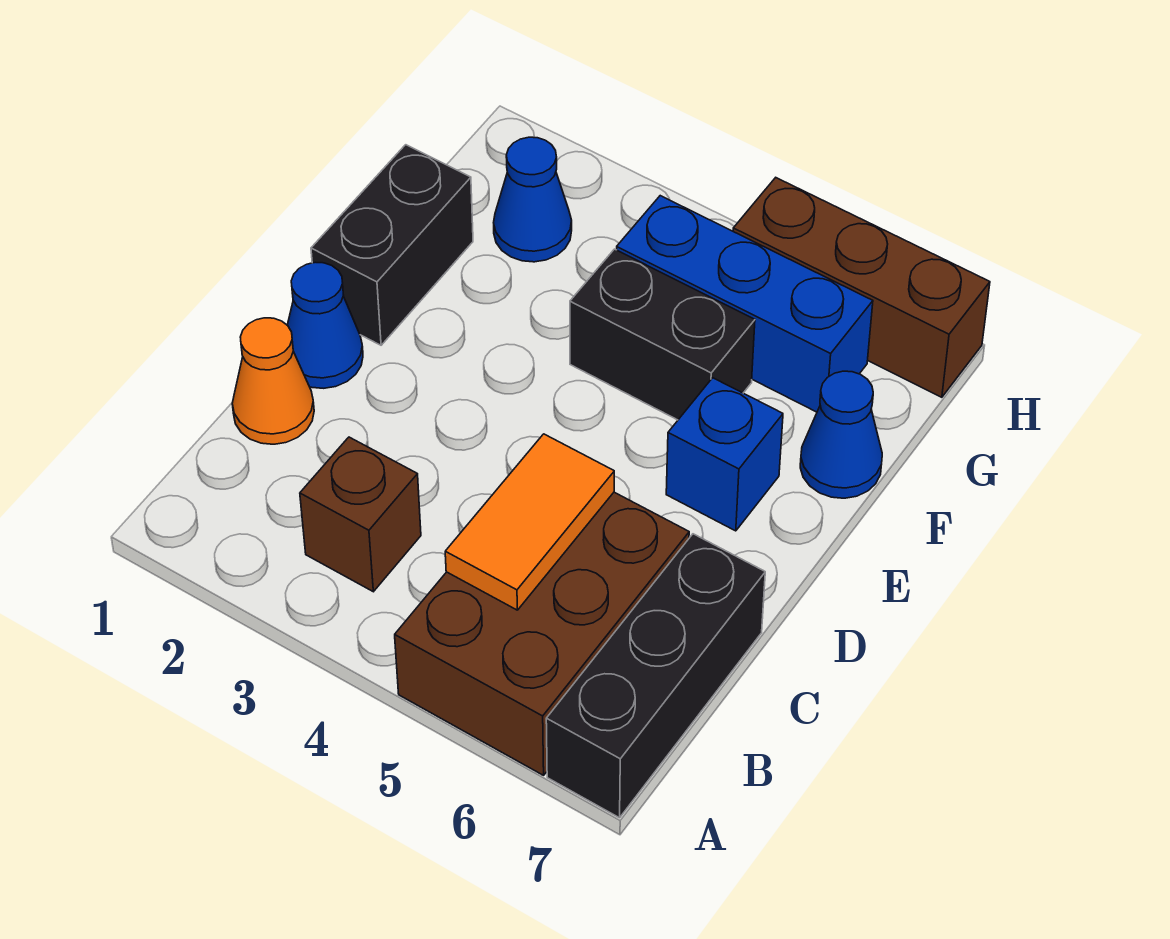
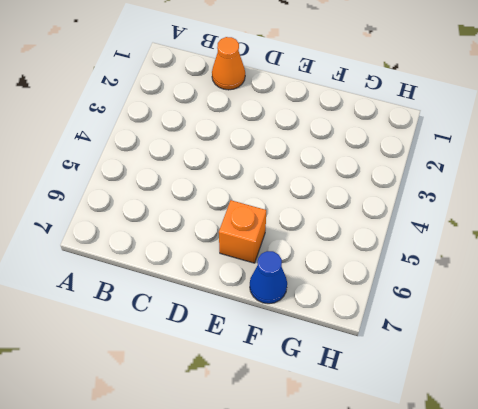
orange 1x1 brick [219,200,266,263] -> blue 1x1 brick [666,378,783,531]
none -> brown 2x3 brick [395,492,689,775]
none -> black 1x3 brick [546,534,765,818]
none -> brown 1x1 brick [300,437,421,592]

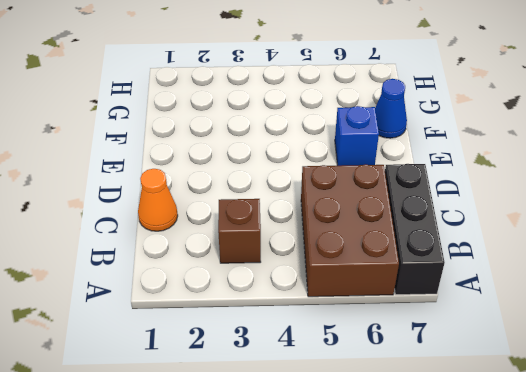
none -> blue 1x1 cone [287,262,363,388]
none -> black 1x2 brick [311,145,473,345]
none -> black 1x2 brick [570,249,755,420]

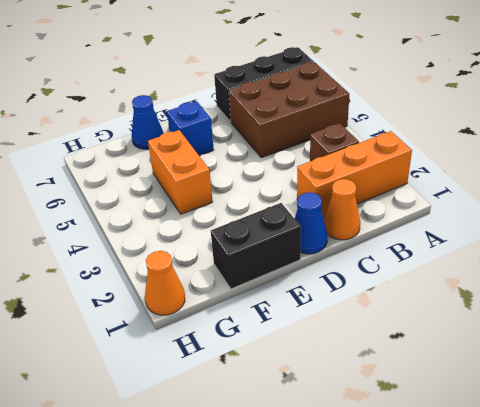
orange 1x3 brick [297,131,412,218] -> none
orange 1x2 brick [148,130,213,214] -> black 1x2 brick [570,249,755,420]
orange 1x1 cone [145,251,185,315] -> none
none -> blue 1x1 cone [494,137,572,262]
none -> blue 1x3 brick [617,196,873,412]
none -> brown 1x3 brick [733,178,990,397]

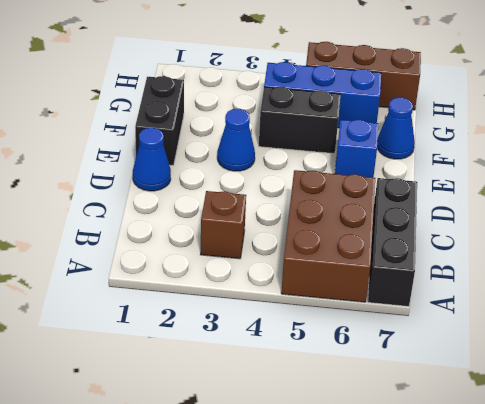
blue 1x1 cone [217,109,255,171] -> blue 1x1 cone moved to [494,137,572,262]
none -> orange 1x1 cone [232,318,314,444]
none -> orange 1x2 tile [445,434,614,610]

